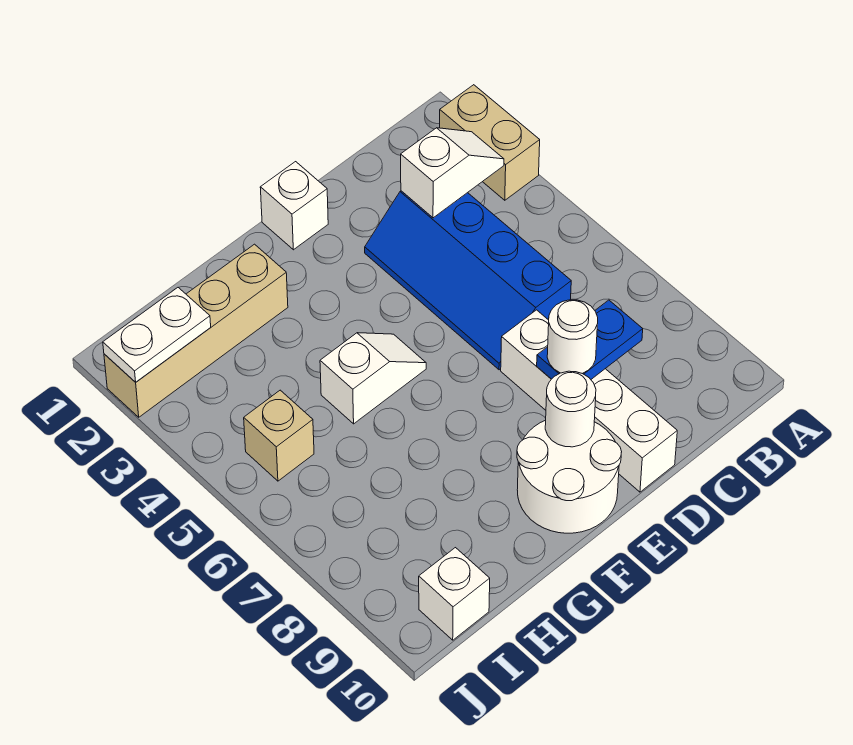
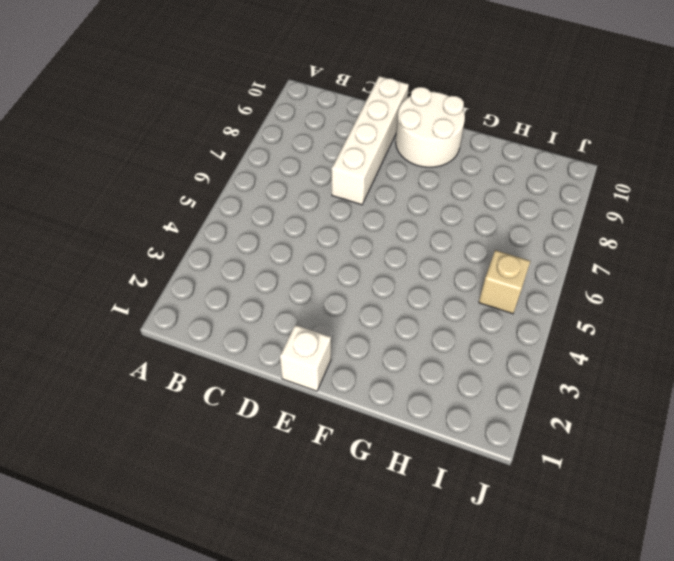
none -> tan 1x2 brick [440,85,540,200]
none -> blue 2x4 slope [365,191,571,370]
none -> white 1x2 slope [320,333,426,424]

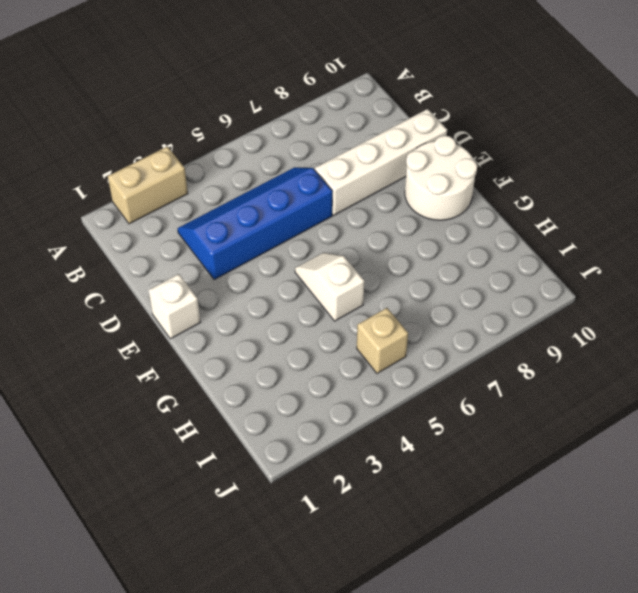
blue 2x4 slope [178,167,332,280] -> blue 2x4 slope turned to [365,191,571,370]
none -> tan 1x4 brick [104,244,288,417]
none -> white 1x1 brick [419,548,490,640]
none -> white 1x2 slope [401,128,504,218]

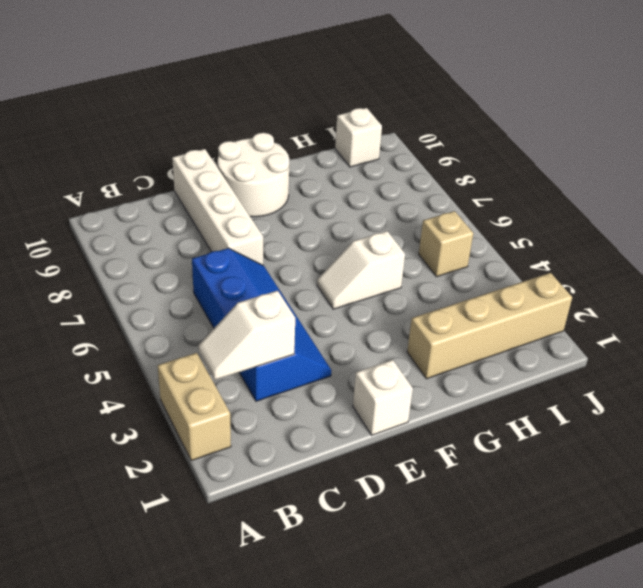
none -> blue 1x2 plate [537,300,643,379]
none -> white 1x1 round brick [545,371,596,447]
none -> white 1x2 plate [103,288,211,382]

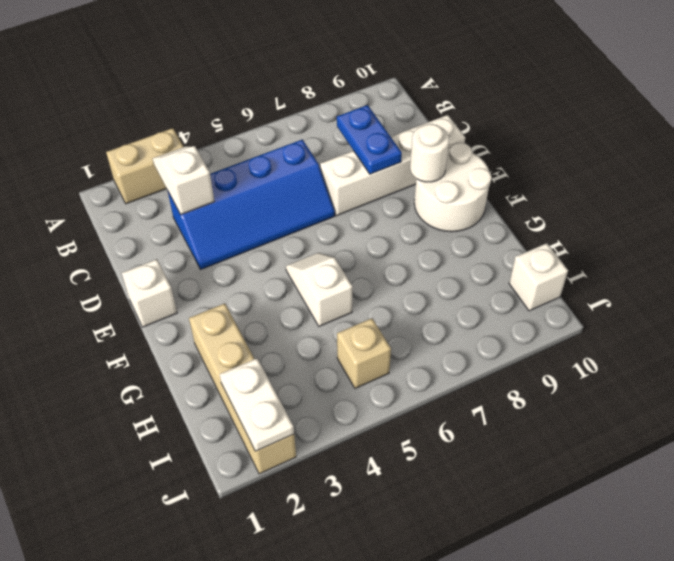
none -> white 1x1 round brick [547,300,598,374]

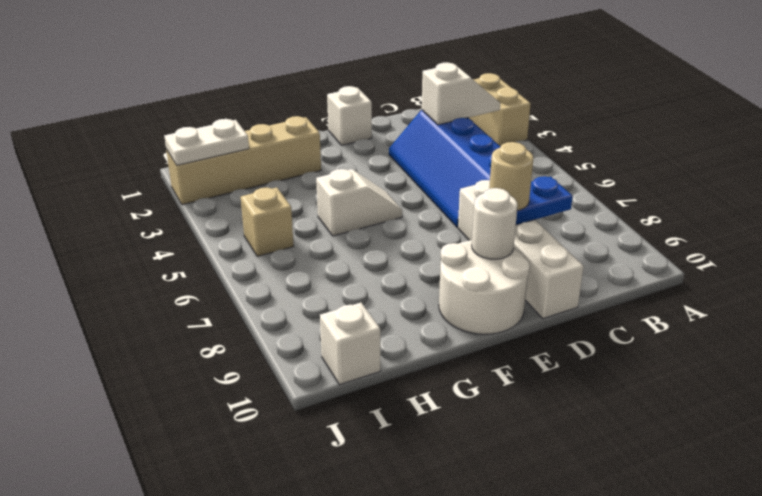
tan 1x1 round brick [489,142,533,211] -> white 1x1 round brick [547,300,598,374]

